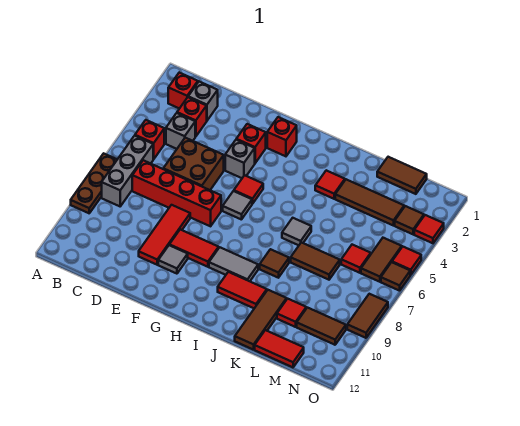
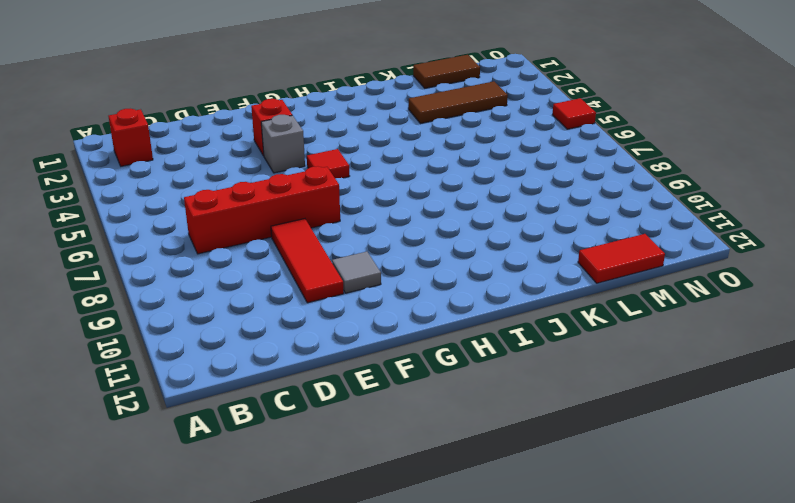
none -> brown 1x3 plate [71,153,117,213]
none -> red 1x1 brick [135,120,164,159]
none -> grey 1x3 brick [102,136,153,206]
none -> grey 1x1 brick [188,82,218,120]

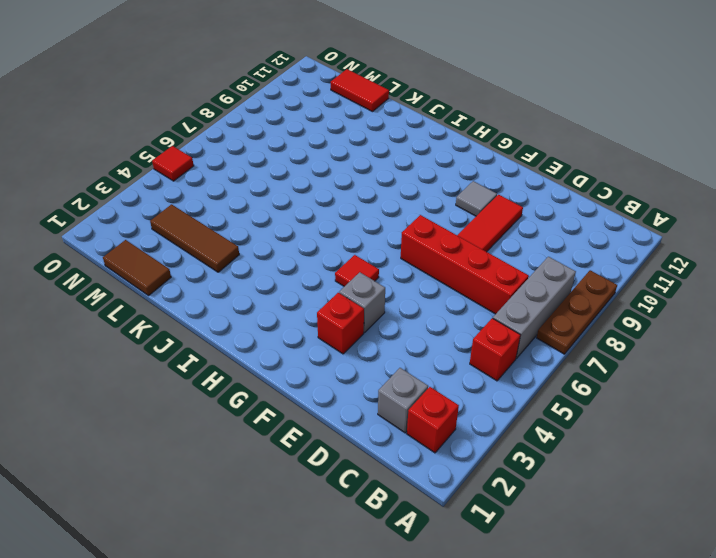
none -> red 1x1 brick [177,97,207,137]
none -> grey 1x1 brick [166,113,195,149]
none -> brown 2x2 brick [163,138,224,190]
none -> red 1x2 tile [170,230,219,267]

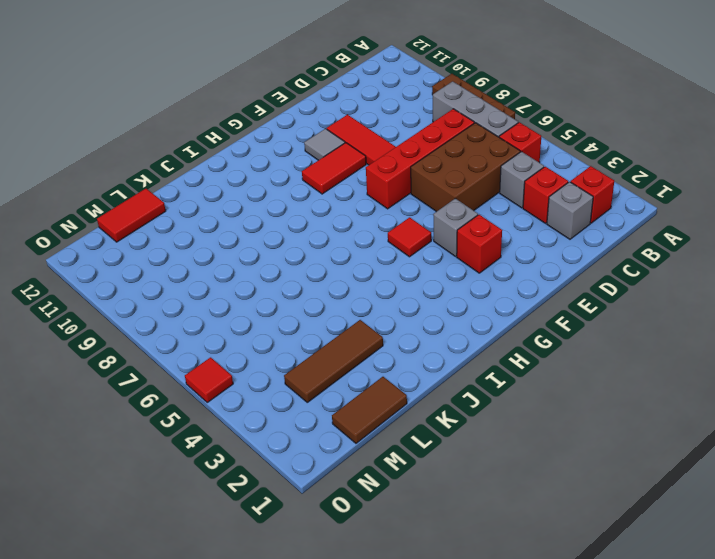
brown 2x3 brick [411,123,520,212] -> brown 2x2 brick [163,138,224,190]
none -> red 1x1 brick [267,117,297,156]
none -> grey 1x1 tile [223,191,252,220]
none -> grey 1x2 tile [209,247,258,281]
none -> red 1x2 tile [218,272,267,308]

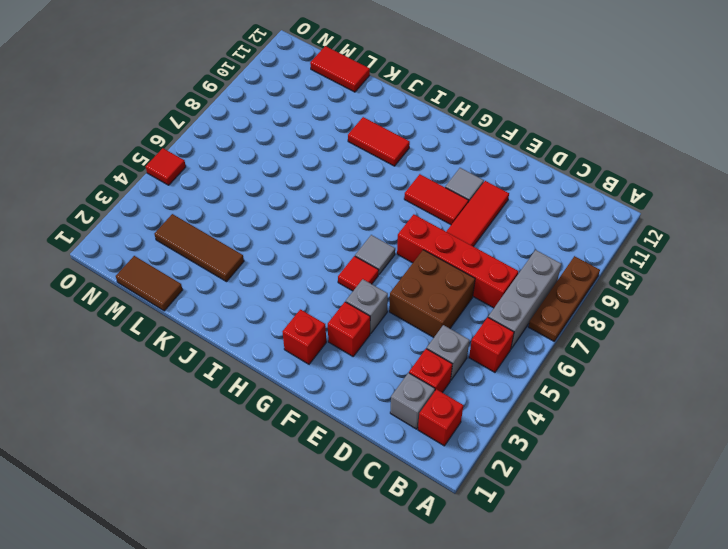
none -> grey 1x2 tile [209,247,258,281]
none -> red 1x1 tile [315,170,345,199]
none -> grey 1x1 tile [282,218,311,245]
none -> brown 1x1 tile [260,249,289,278]

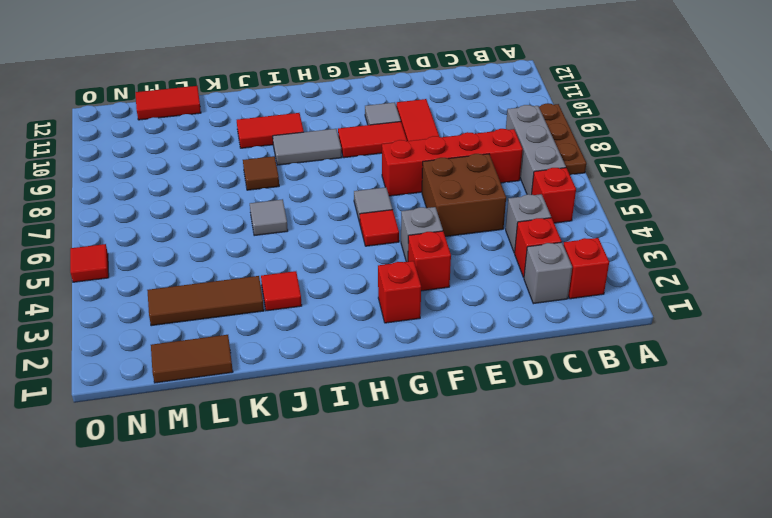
none -> brown 1x2 tile [291,242,340,280]
none -> brown 1x3 tile [235,290,287,350]
none -> red 1x1 tile [277,299,306,327]
none -> red 1x1 tile [341,245,371,273]

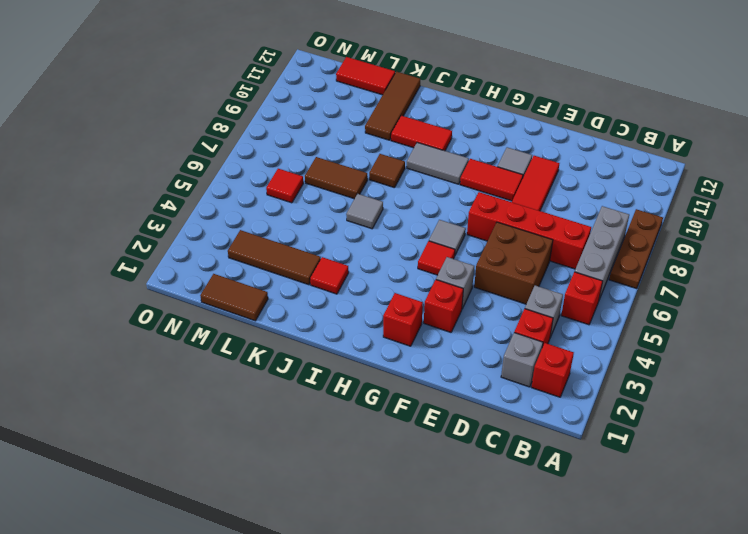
none -> red 1x1 tile [277,299,306,327]
none -> brown 1x2 tile [297,308,346,345]
none -> brown 1x1 tile [395,206,424,234]
none -> brown 1x2 tile [361,238,402,282]

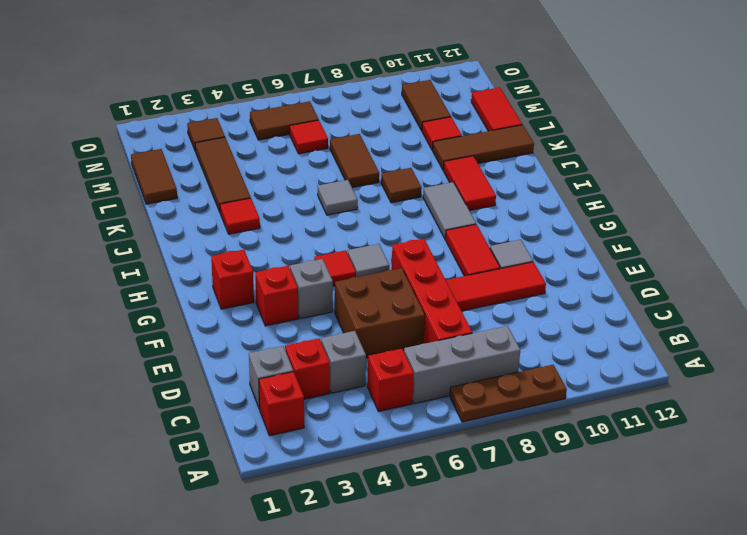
none -> red 1x1 tile [414,215,444,243]
none -> red 1x1 tile [392,247,421,275]
none -> brown 1x1 tile [381,262,410,291]
none -> brown 1x2 tile [347,294,388,338]

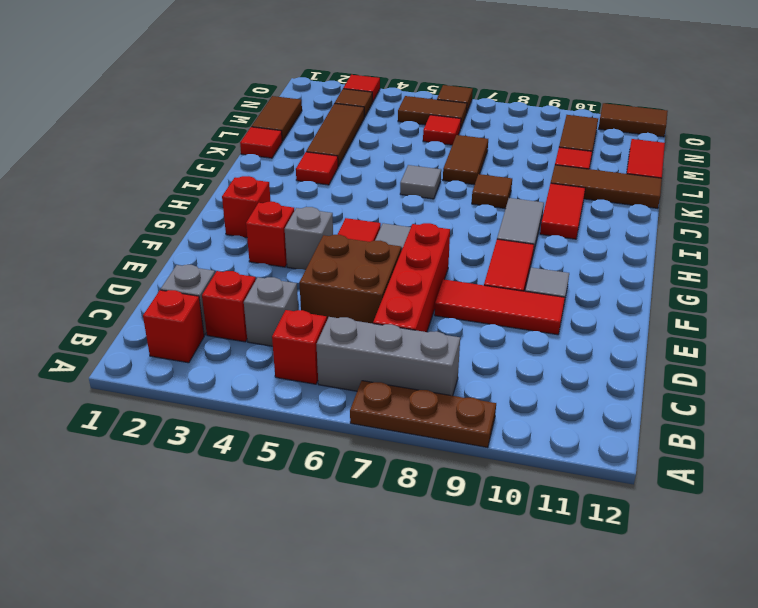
red 1x1 tile [240,127,282,158] -> red 1x1 tile moved to [392,247,421,275]
brown 1x2 tile [599,103,668,137] -> brown 1x2 tile moved to [347,294,388,338]

